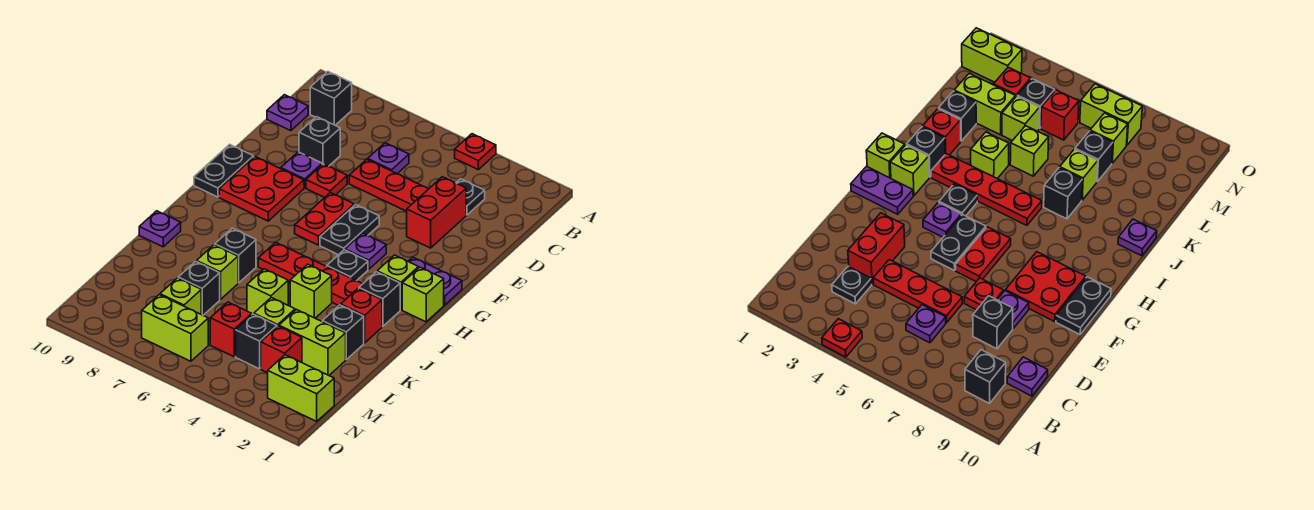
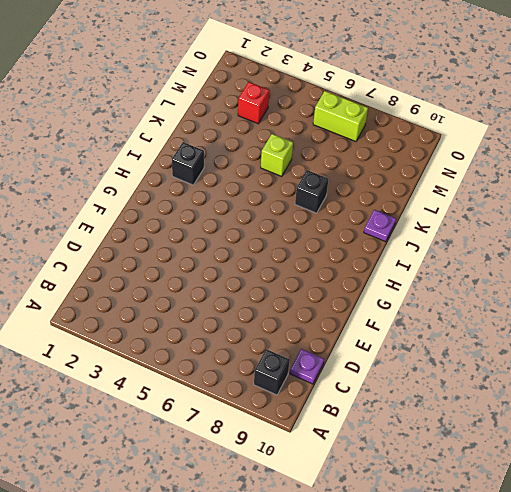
none -> red 1x1 plate [455,134,496,170]
none -> black 1x1 plate [456,179,485,215]
none -> purple 1x1 plate [368,143,409,174]
none -> red 1x2 brick [407,177,466,248]

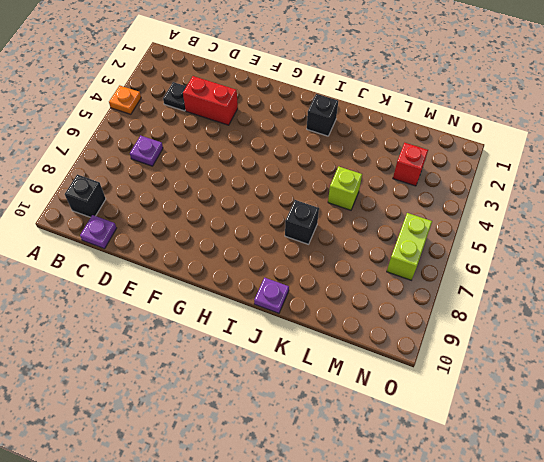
orange 1x1 plate [109,86,141,114] -> red 1x1 plate [455,134,496,170]
none -> red 1x3 plate [349,159,428,211]
none -> black 1x1 brick [299,117,340,166]
none -> red 1x1 plate [306,164,347,198]
none -> purple 1x1 plate [281,152,322,188]

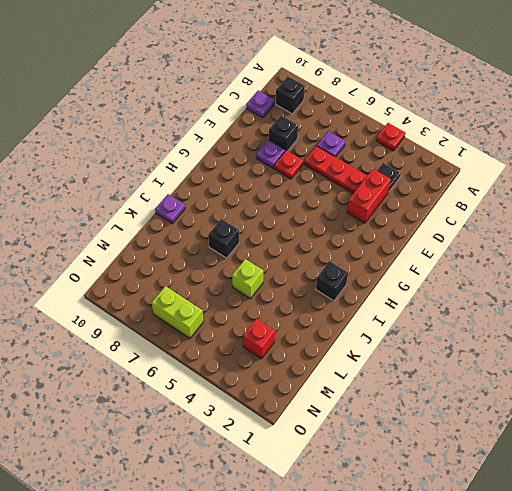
none -> black 1x2 plate [320,204,379,255]
none -> red 1x2 plate [295,193,354,245]
none -> red 2x2 plate [219,157,304,221]
none -> black 1x2 plate [194,144,254,197]

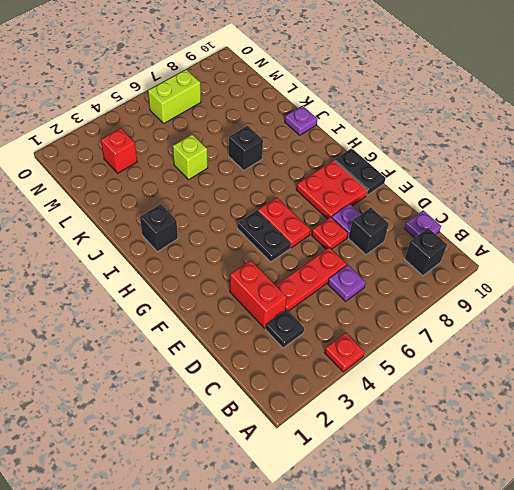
none -> purple 1x2 plate [408,257,462,305]
none -> purple 1x1 plate [345,233,386,269]
none -> lime 1x1 brick [402,267,444,322]
none -> lime 1x1 brick [377,255,418,310]

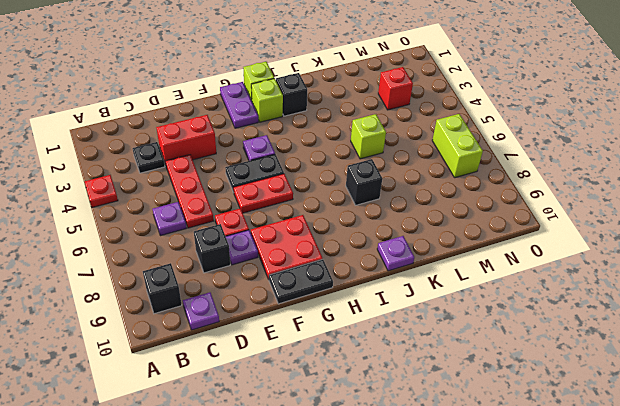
none -> black 1x1 plate [327,250,368,281]
none -> red 1x4 plate [258,242,362,305]
none -> red 1x1 brick [341,288,382,343]
none -> lime 1x1 brick [290,264,332,318]

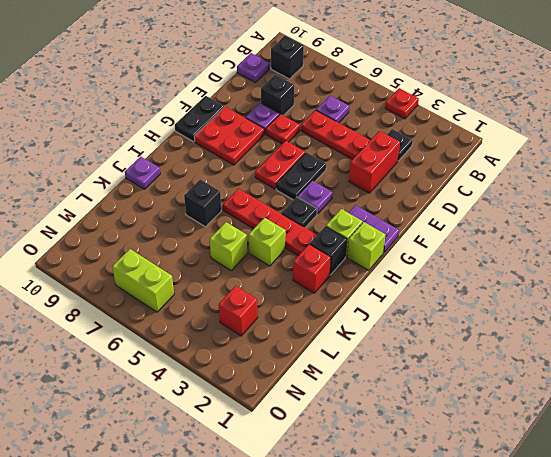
none -> black 1x1 brick [322,305,364,359]
none -> lime 1x1 brick [197,245,238,300]
none -> lime 1x2 brick [279,310,346,375]
none -> lime 1x1 brick [254,298,295,327]

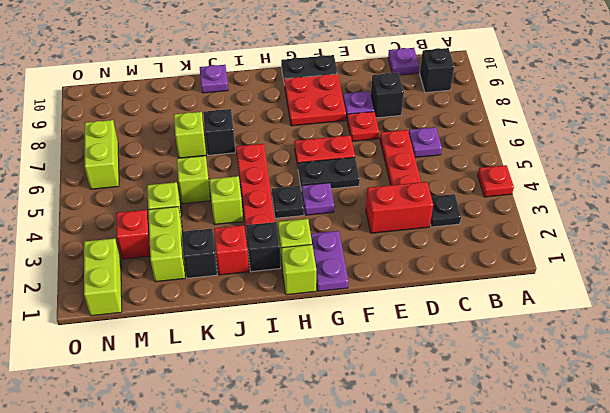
none -> black 1x1 brick [178,261,220,315]
none -> black 1x1 brick [236,314,277,369]
none -> red 1x1 brick [210,302,252,357]
none -> lime 1x1 brick [160,278,201,314]

